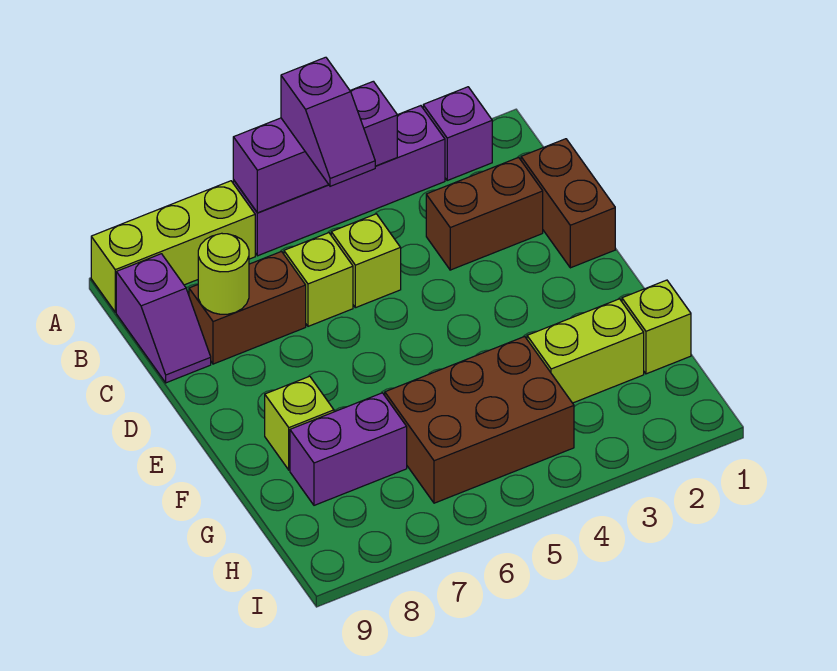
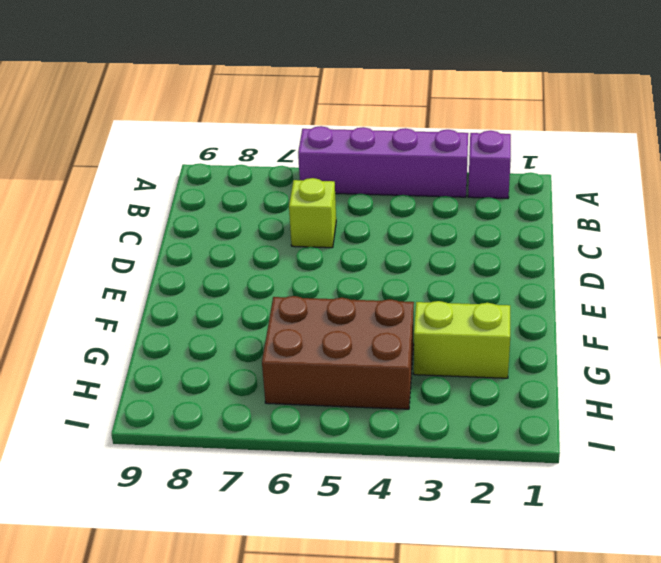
none -> lime 1x3 brick [91,181,255,312]
none -> purple 1x2 slope [116,254,211,383]
none -> brown 1x2 brick [521,139,615,268]

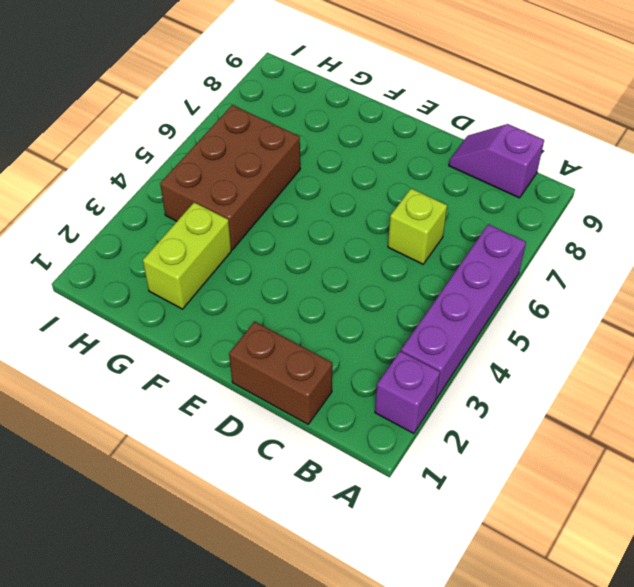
none -> lime 1x3 brick [91,181,255,312]
none -> brown 1x2 brick [426,157,543,270]
none -> lime 1x1 brick [331,214,401,308]

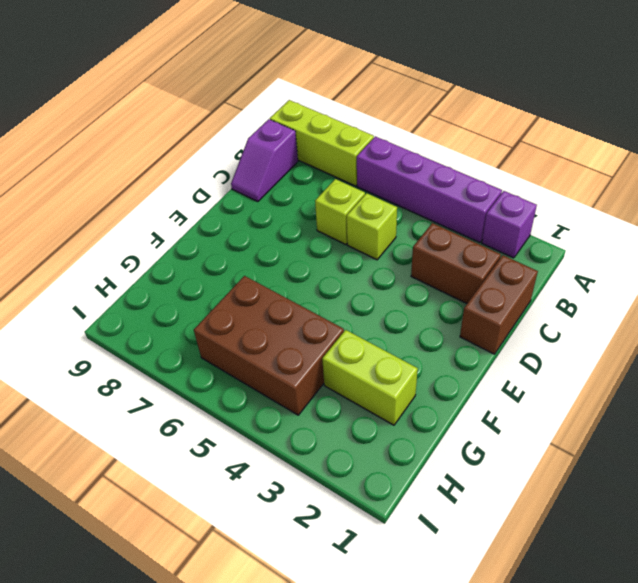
none -> brown 1x2 brick [189,252,306,364]
none -> lime 1x1 brick [265,376,334,470]
none -> lime 1x1 brick [622,280,691,374]

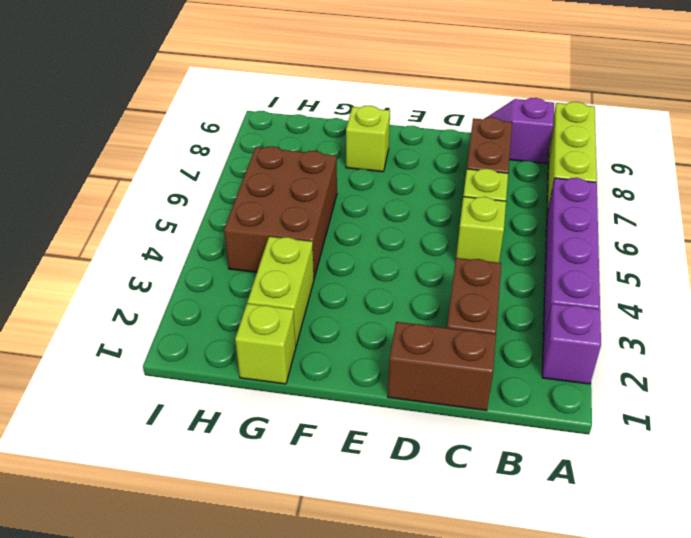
none -> purple 1x2 brick [290,393,407,505]
none -> purple 1x3 brick [233,81,397,213]
none -> lime 1x1 round brick [198,233,249,314]

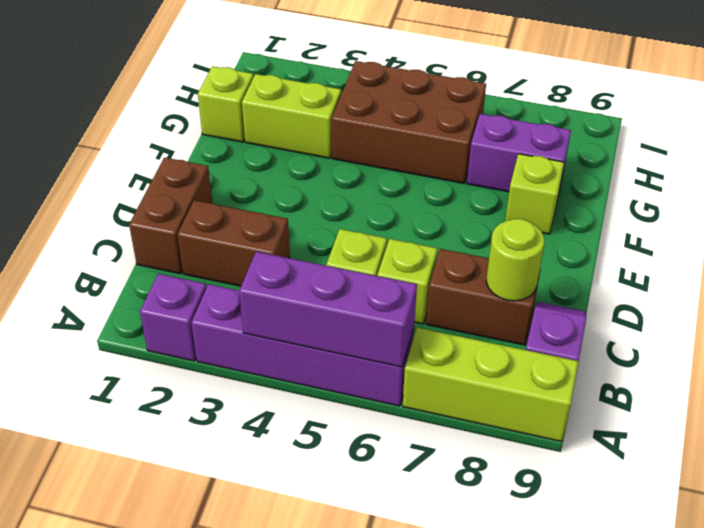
none -> purple 1x2 slope [281,57,375,186]

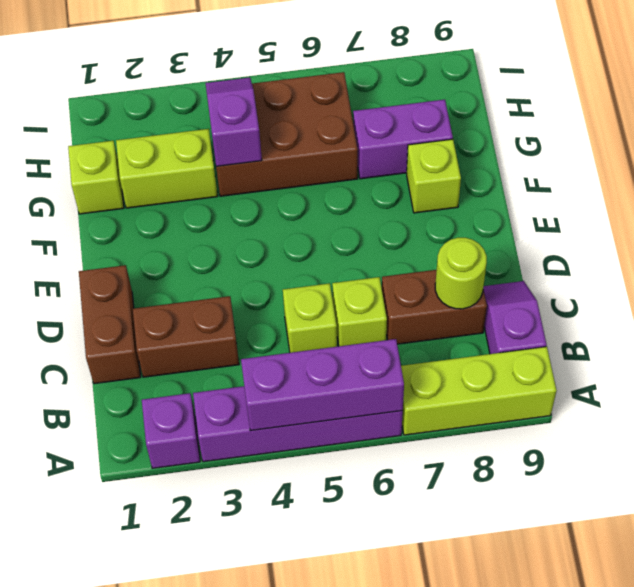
purple 1x2 slope [205,77,262,166] -> purple 1x2 slope moved to [281,57,375,186]

